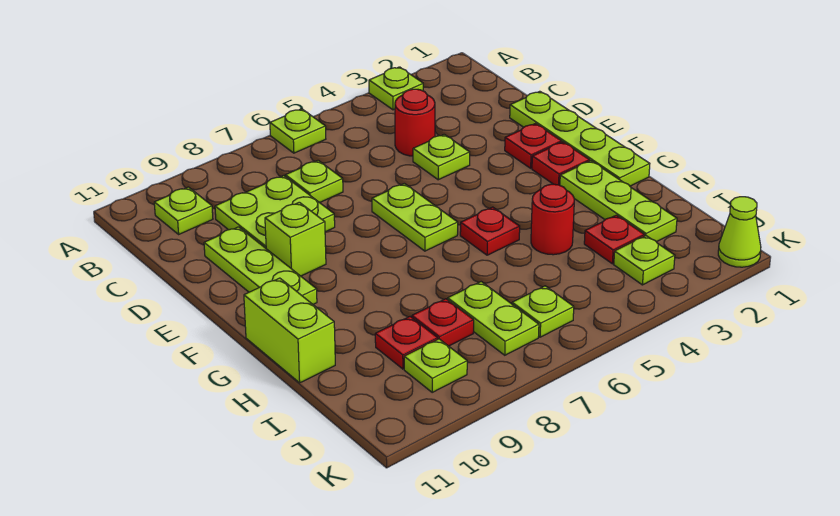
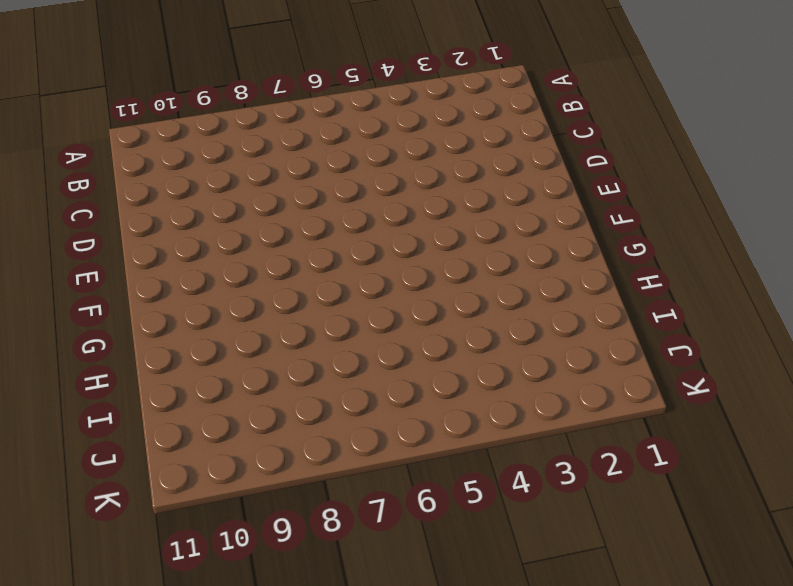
none -> lime 1x1 plate [369,67,423,110]
none -> lime 1x1 plate [270,109,326,153]
none -> lime 1x1 plate [154,187,213,234]

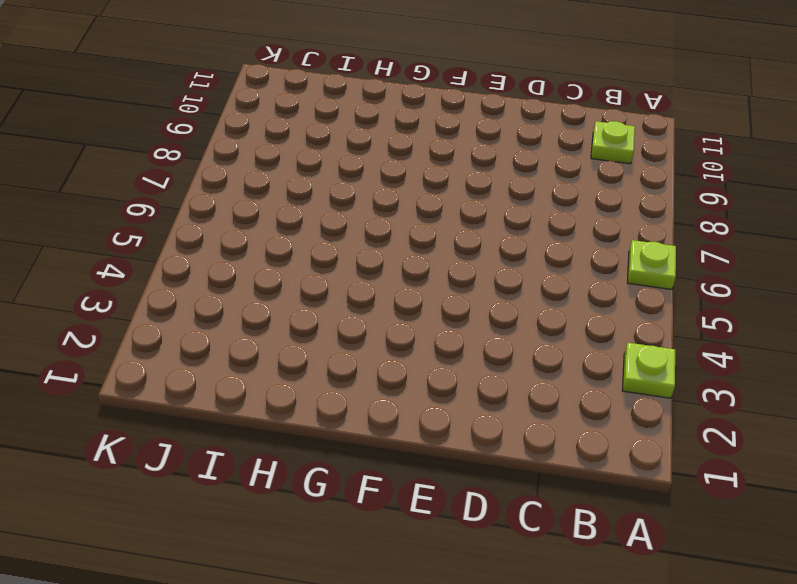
none -> red 1x1 round brick [395,89,435,156]
none -> lime 1x1 plate [286,160,343,203]
none -> lime 2x2 plate [215,176,335,248]

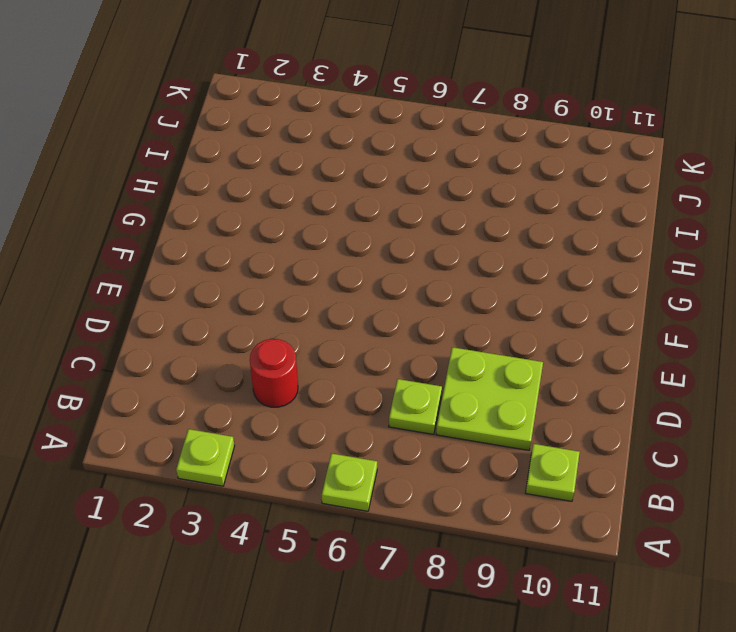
none -> lime 1x4 plate [510,91,650,186]
none -> lime 1x1 plate [413,134,470,180]
none -> lime 1x3 plate [204,227,317,304]

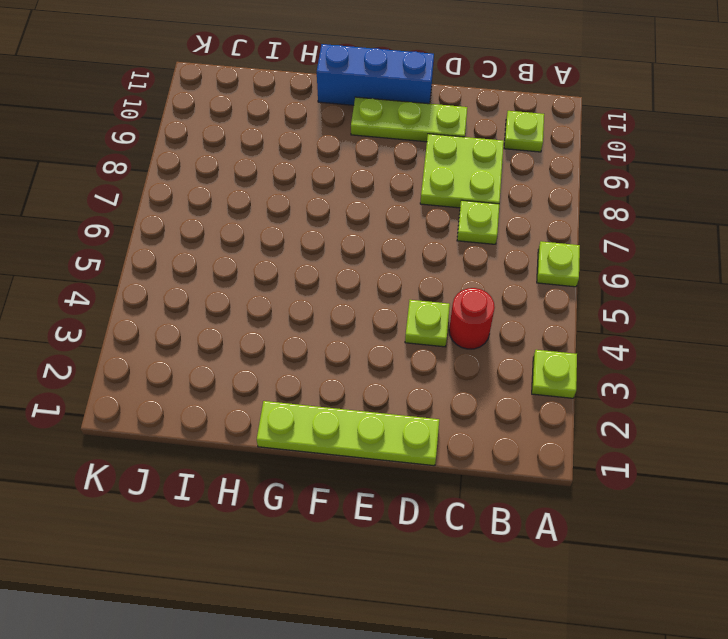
blue 1x3 brick [317,44,434,105] -> lime 1x2 brick [244,278,335,383]
none -> red 1x1 plate [505,124,562,168]
none -> lime 1x2 plate [372,183,458,251]
none -> lime 1x1 brick [265,202,326,276]

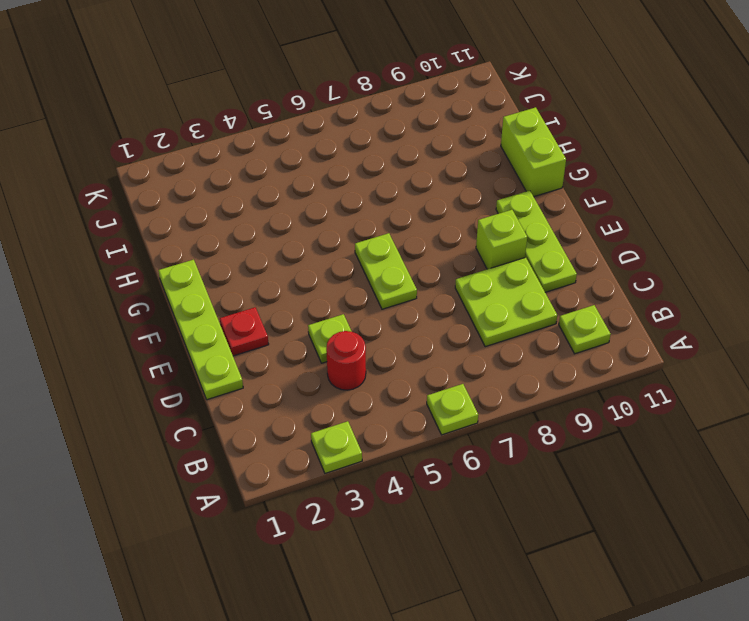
none -> lime 1x1 plate [286,160,343,203]
none -> red 1x1 plate [532,142,590,185]
none -> lime 1x3 plate [560,161,677,242]

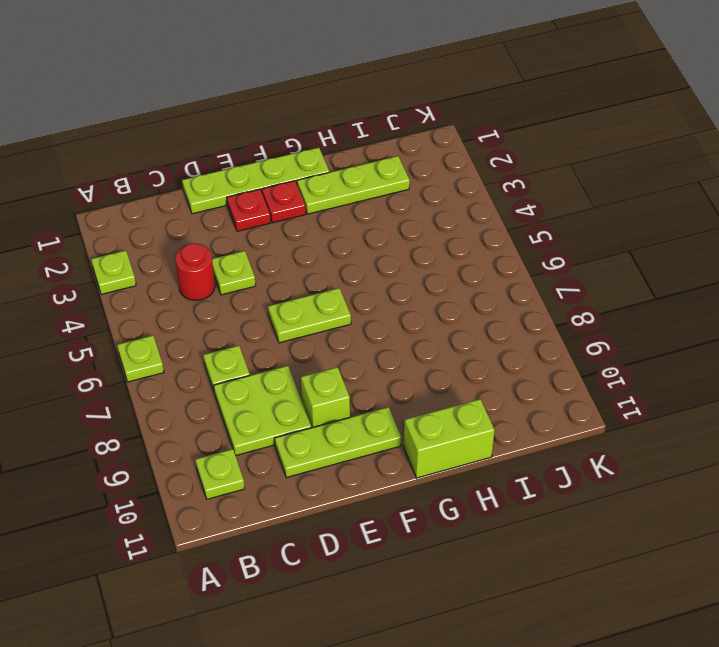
none -> red 1x1 plate [460,207,520,255]
none -> red 1x1 round brick [531,184,574,255]
none -> red 1x1 plate [584,215,645,264]

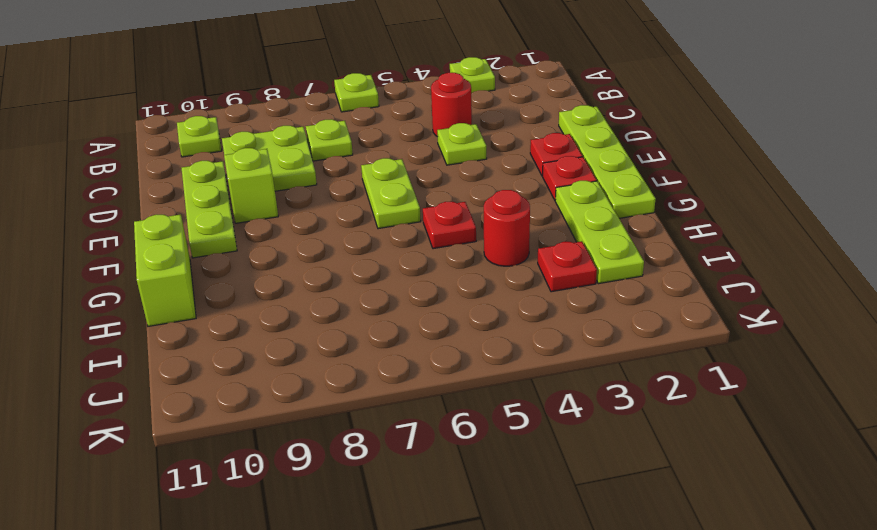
none -> lime 1x2 plate [448,282,539,355]
none -> red 1x1 plate [412,299,474,346]
none -> red 1x1 plate [375,317,438,369]

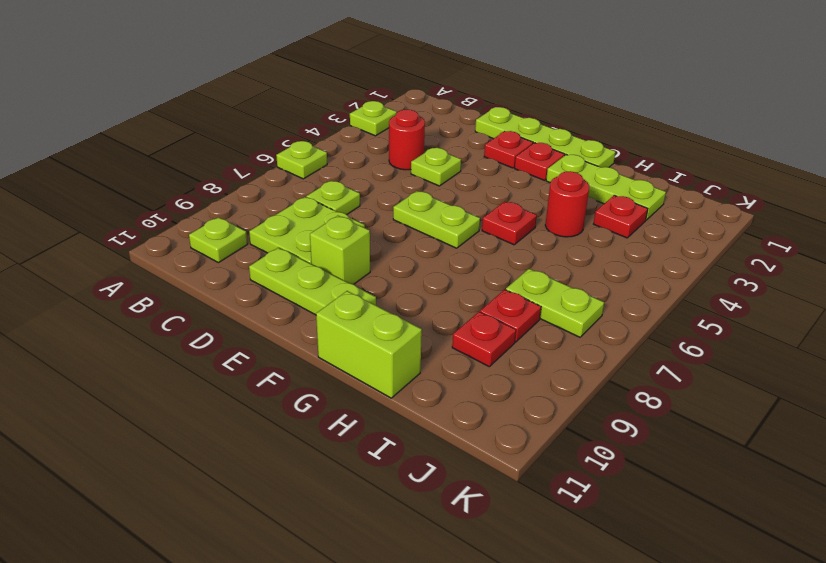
none -> lime 1x1 plate [614,236,675,285]
none -> lime 1x1 plate [512,286,574,337]
none -> lime 1x1 plate [404,339,467,392]

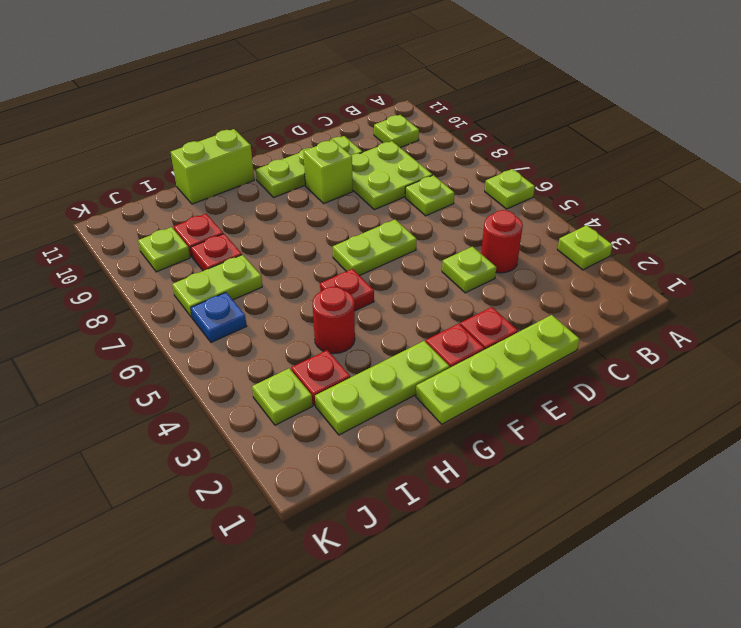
blue 1x1 plate [191,292,246,342] -> lime 1x1 plate [512,286,574,337]
none -> lime 1x1 cone [718,197,761,267]

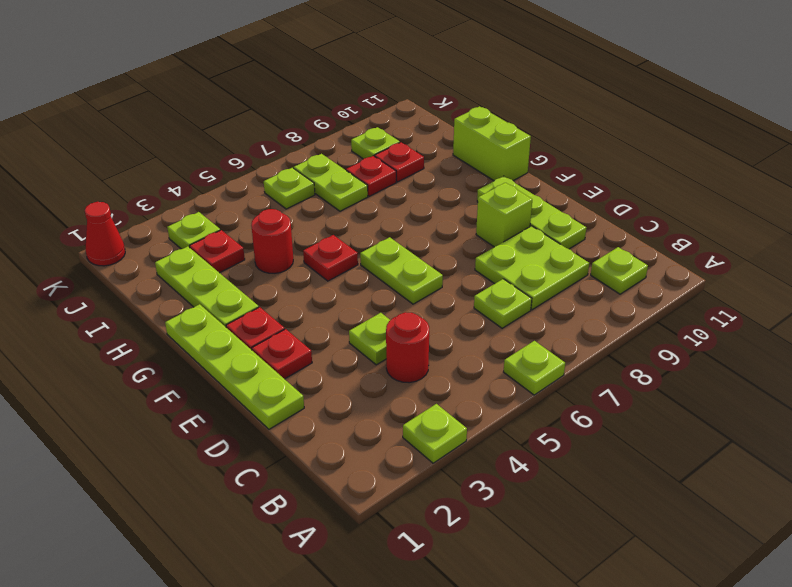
red 1x1 cone [85,202,125,266] -> lime 1x1 cone [718,197,761,267]

